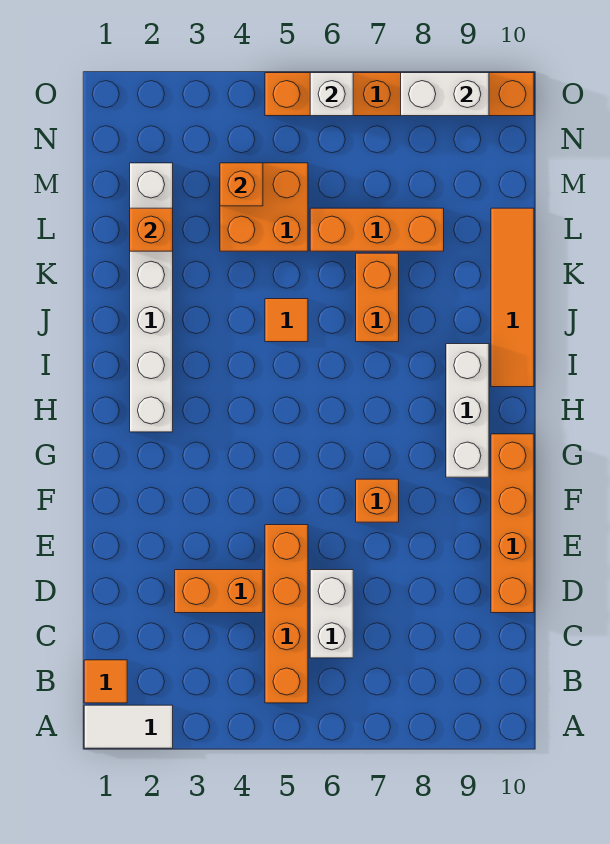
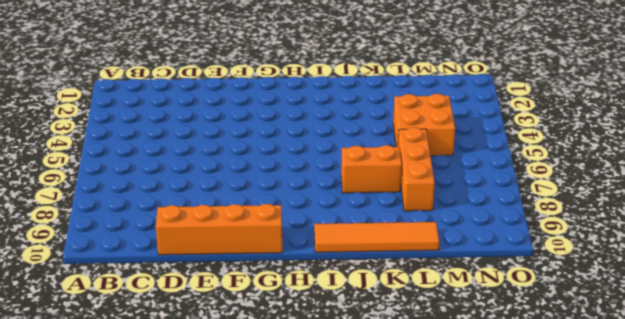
none -> white 1x2 tile [84,705,173,748]
none -> orange 1x1 tile [84,660,127,703]
none -> orange 1x4 brick [265,525,308,703]

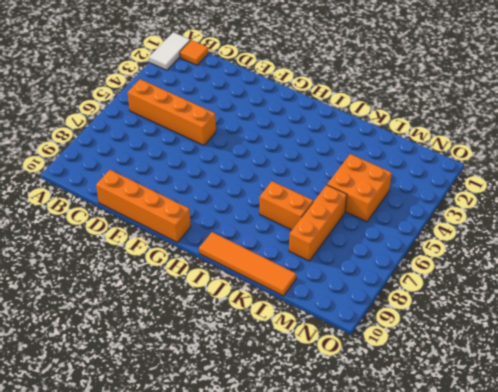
none -> white 1x2 brick [310,570,353,658]
none -> orange 1x2 brick [175,570,263,613]
none -> orange 1x1 brick [356,479,399,522]

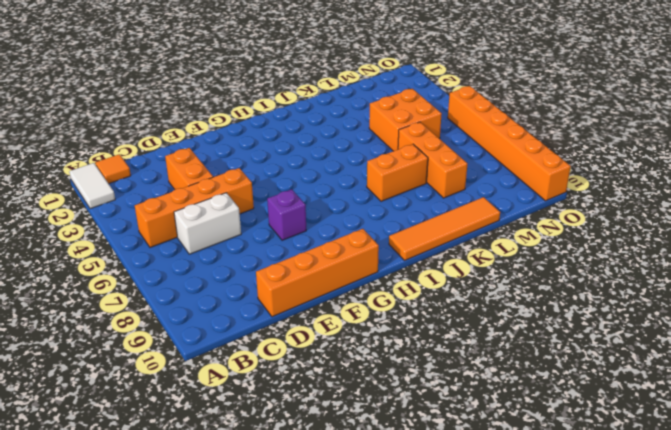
purple 1x1 brick [267,189,306,240] -> orange 1x1 brick [356,479,399,522]
none -> white 1x3 brick [446,344,489,477]
none -> white 1x6 brick [130,163,173,432]
none -> orange 1x1 tile [265,299,308,342]

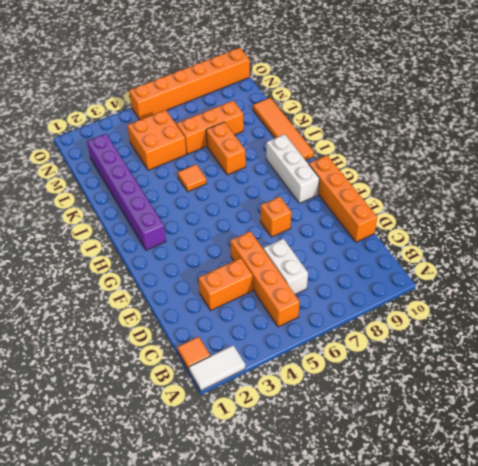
purple 1x6 brick [87,134,166,250] -> white 1x6 brick [130,163,173,432]
none -> orange 1x1 brick [130,208,173,251]
none -> orange 1x1 brick [220,163,263,206]
none -> white 1x1 brick [310,73,353,116]

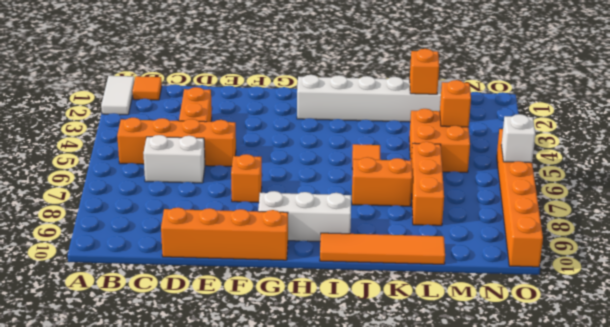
none -> white 1x2 brick [401,73,489,116]

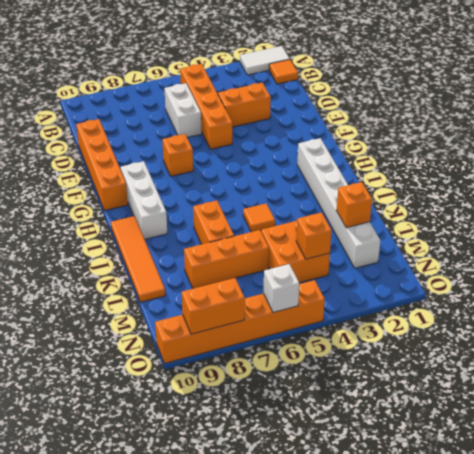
orange 1x2 brick [182,278,245,334] -> white 1x2 brick [401,73,489,116]

